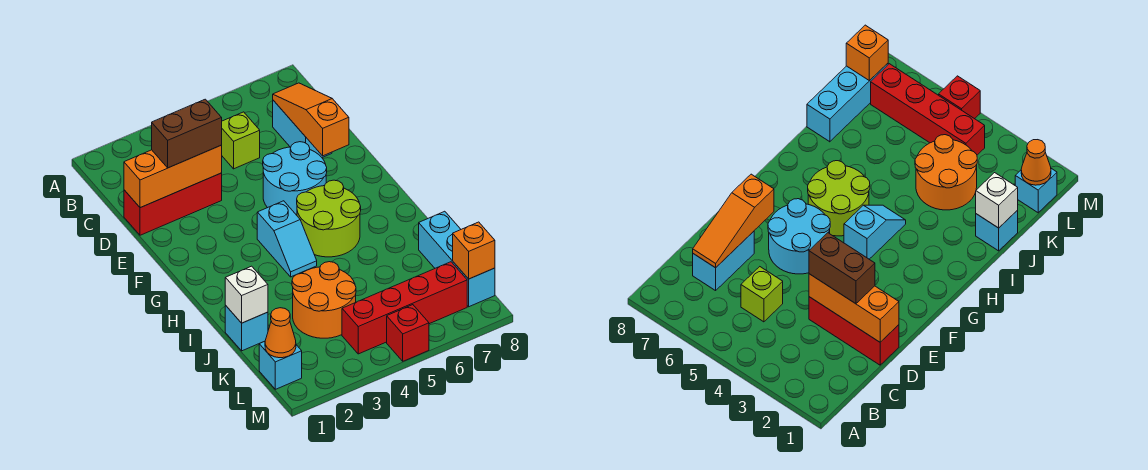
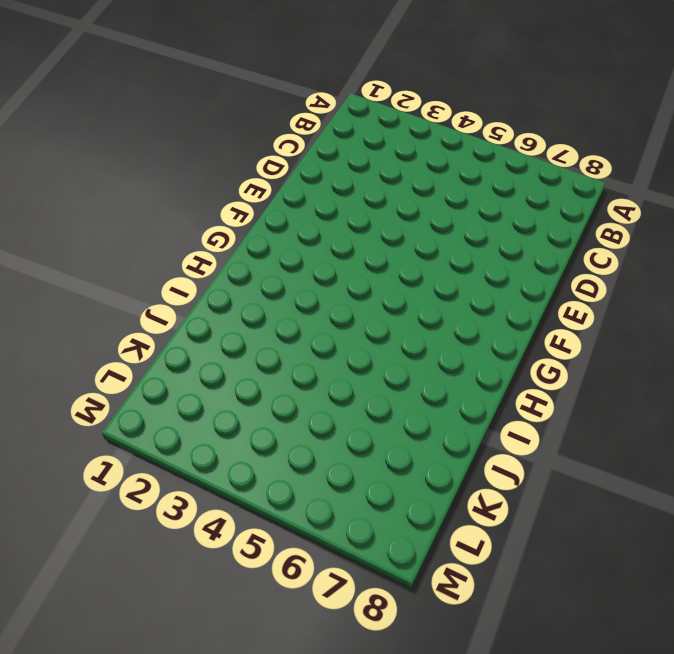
none -> lime 1x1 brick [222,112,260,169]
none -> cyan 1x2 brick [273,100,332,157]
none -> red 1x3 brick [124,173,222,235]

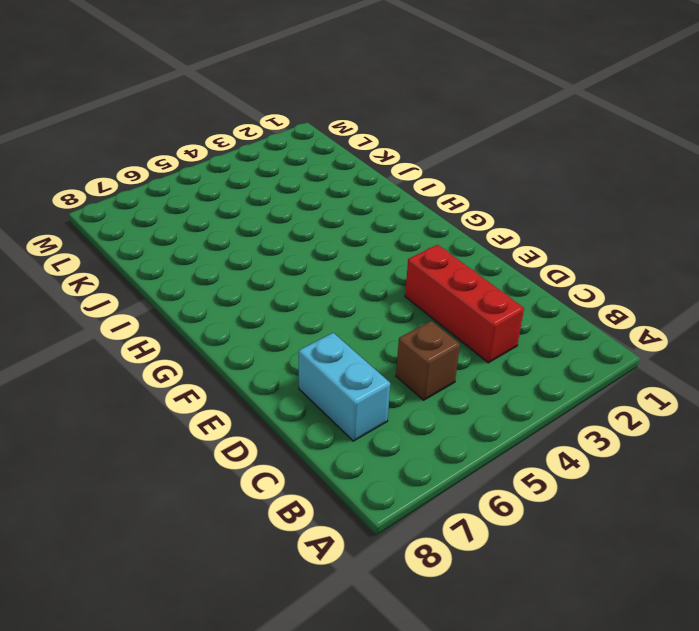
red 1x3 brick [405,245,524,363] -> red 1x3 brick turned to [124,173,222,235]
brown 1x1 brick [396,321,460,400] -> lime 1x1 brick [222,112,260,169]
none -> cyan 2x2 round brick [263,142,327,215]
none -> cyan 1x2 slope [257,201,317,277]
none -> lime 2x2 round brick [297,180,361,257]

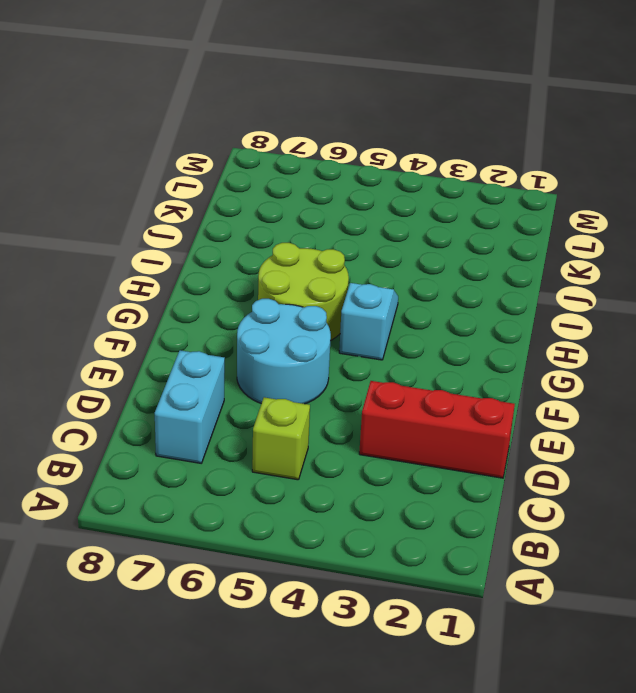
none -> cyan 1x1 brick [225,306,268,351]
none -> orange 2x2 round brick [292,262,356,338]
none -> cyan 1x3 brick [419,211,495,307]

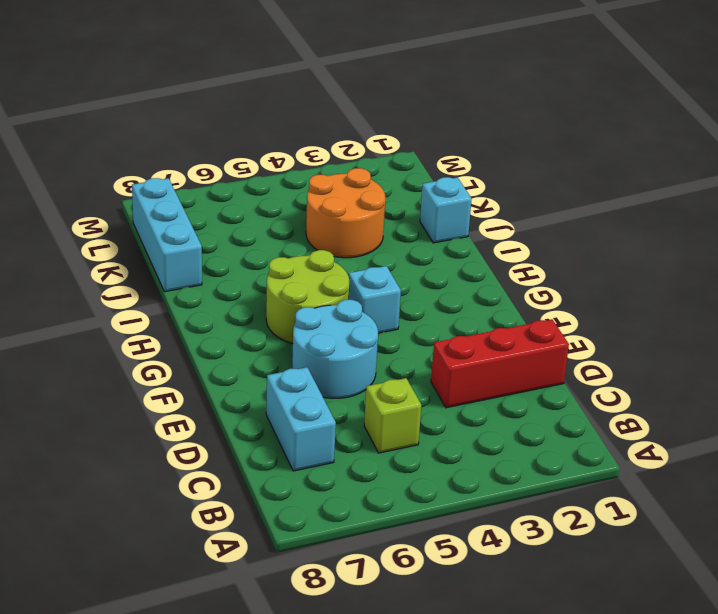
none -> cyan 1x1 brick [259,341,302,389]
none -> red 1x4 brick [342,262,467,354]
none -> red 1x1 brick [387,305,429,361]

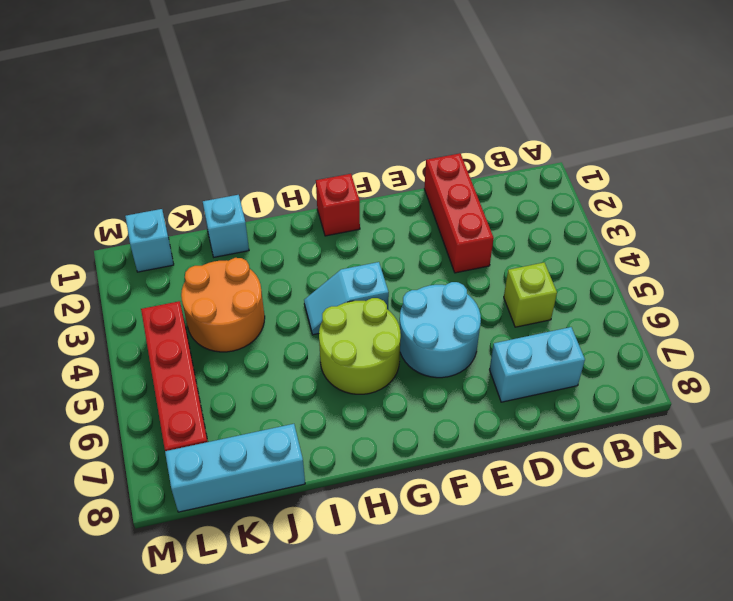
red 1x1 brick [316,174,360,236] -> red 1x1 brick moved to [387,305,429,361]
none -> orange 1x3 slope [273,83,349,156]
none -> orange 1x3 brick [124,145,222,208]
none -> white 1x1 brick [225,266,268,323]

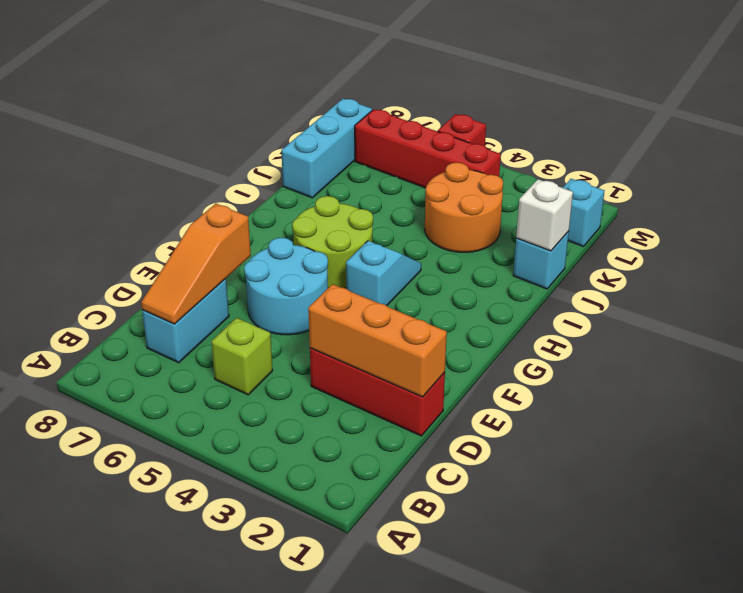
none -> orange 1x1 cone [265,308,296,358]
none -> orange 1x1 brick [453,222,495,279]
none -> brown 1x2 brick [152,99,222,168]

